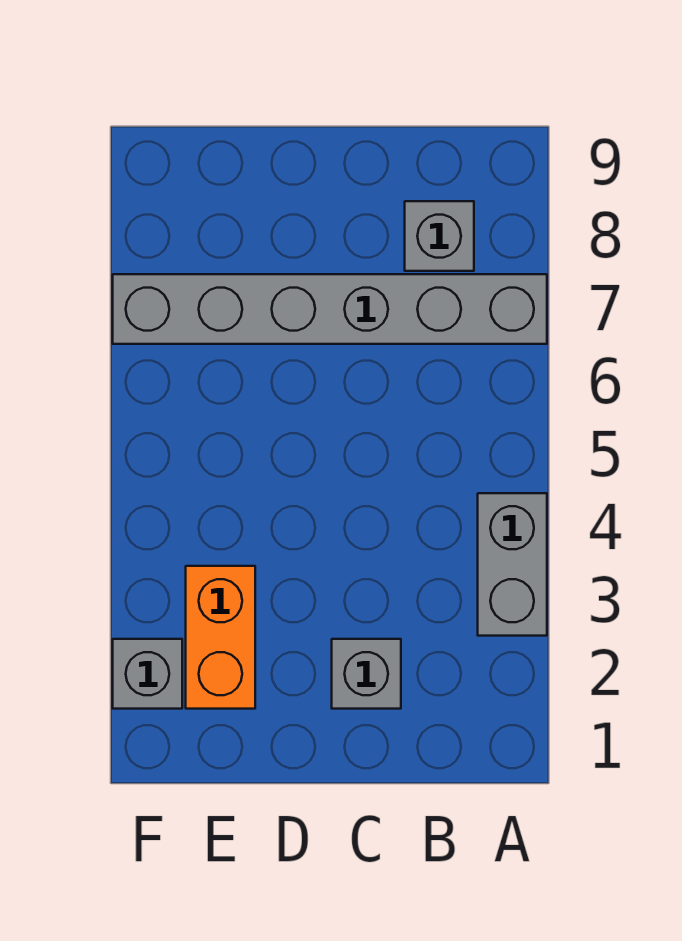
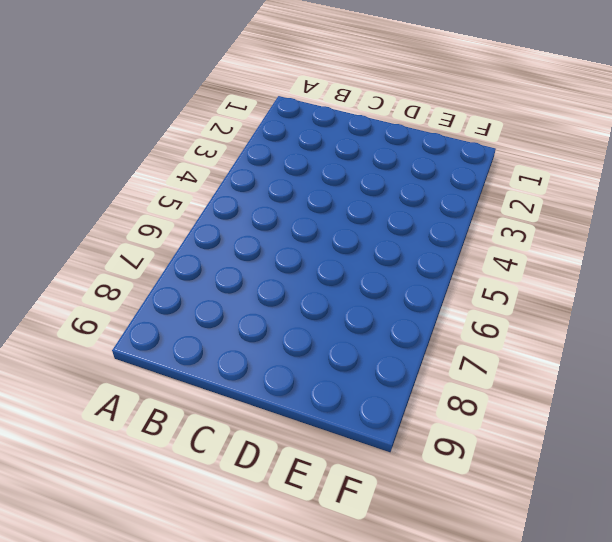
none -> grey 1x2 brick [478,493,547,636]
none -> grey 1x6 brick [113,274,547,344]

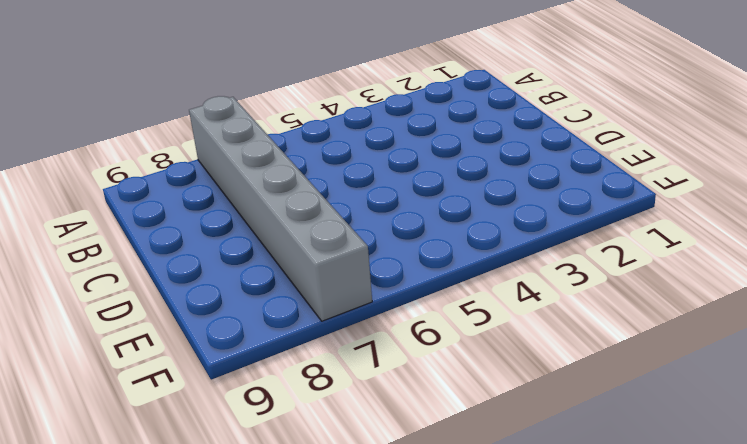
none -> grey 1x2 brick [478,493,547,636]
none -> grey 1x1 brick [405,201,474,271]

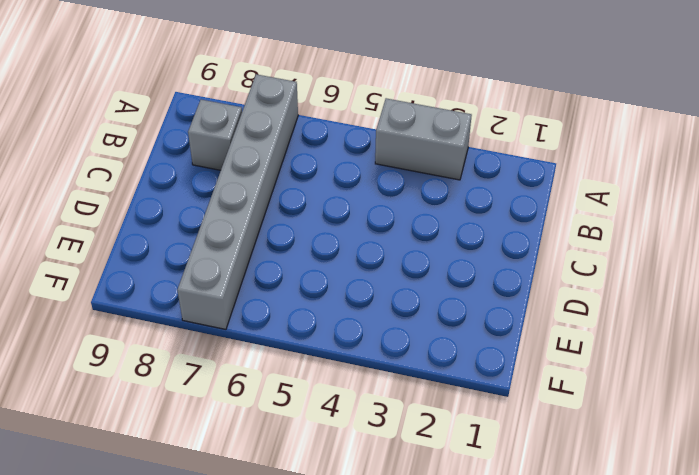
none -> grey 1x1 brick [332,639,401,709]
none -> orange 1x2 brick [186,566,255,709]

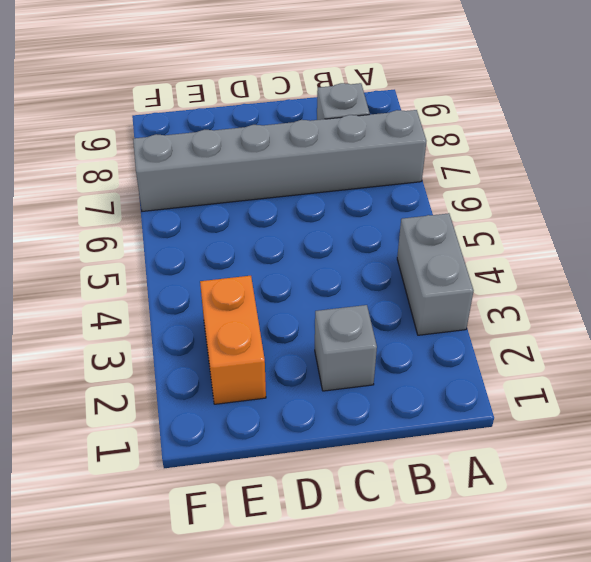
none -> grey 1x1 brick [113,639,182,709]

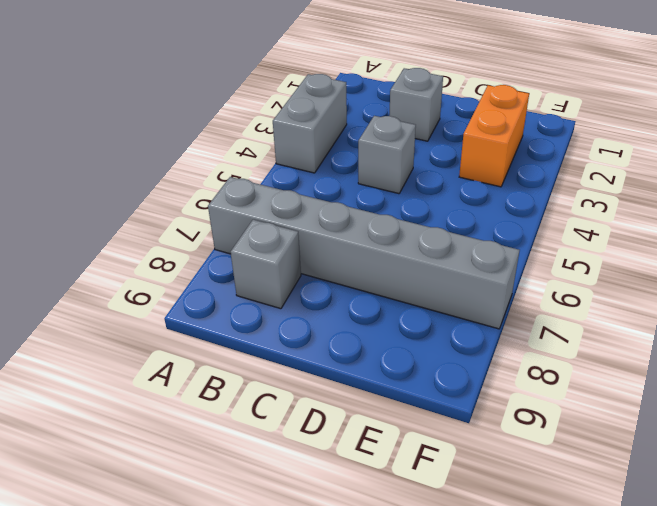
grey 1x1 brick [358,116,416,194] -> grey 1x1 brick moved to [113,639,182,709]

